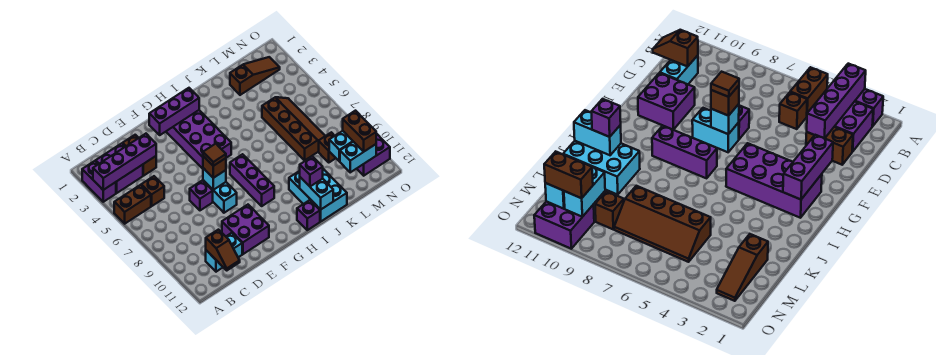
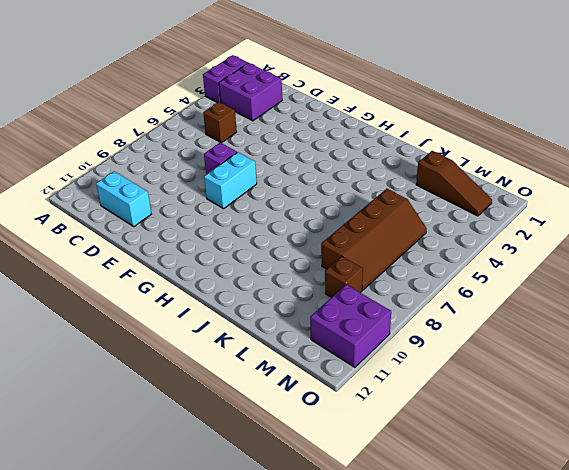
none -> brown 1x2 brick [114,185,151,224]
none -> brown 1x2 brick [123,135,156,176]
none -> purple 2x2 brick [222,205,269,254]

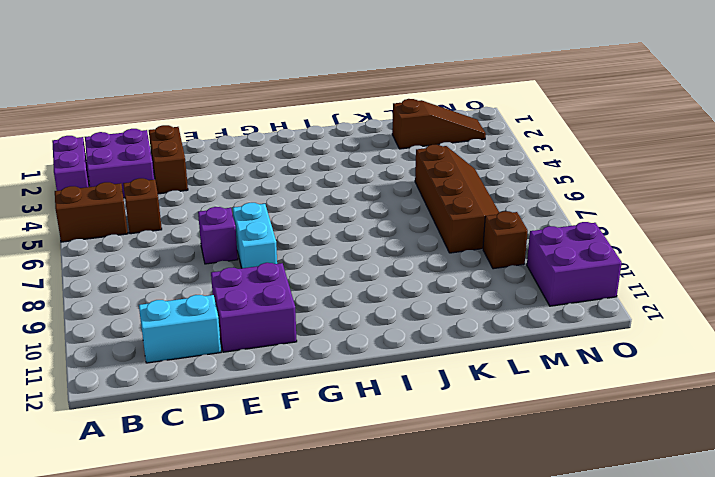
none -> purple 2x4 brick [166,110,231,169]
none -> purple 1x3 brick [230,154,274,206]
none -> purple 1x1 brick [297,200,320,230]

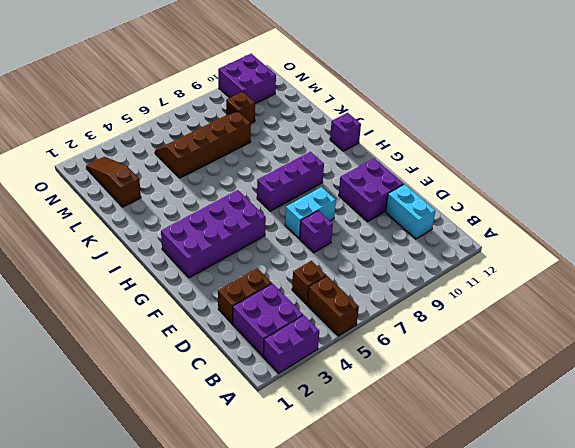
none -> cyan 2x3 brick [289,169,347,221]
none -> purple 1x4 brick [93,134,156,190]
none -> brown 1x2 slope [206,230,240,270]

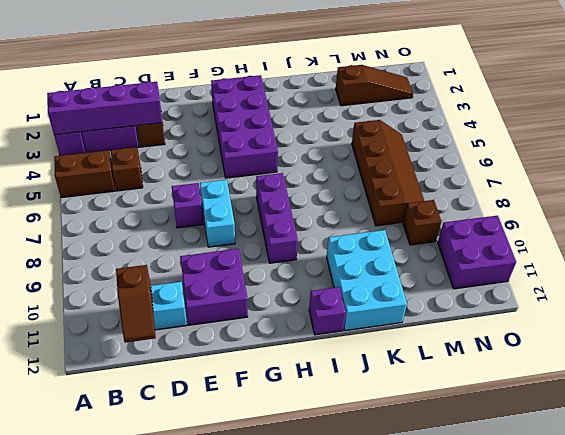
none -> purple 1x3 brick [149,88,199,135]
none -> cyan 1x1 brick [203,168,226,190]
none -> cyan 1x2 brick [300,177,333,210]

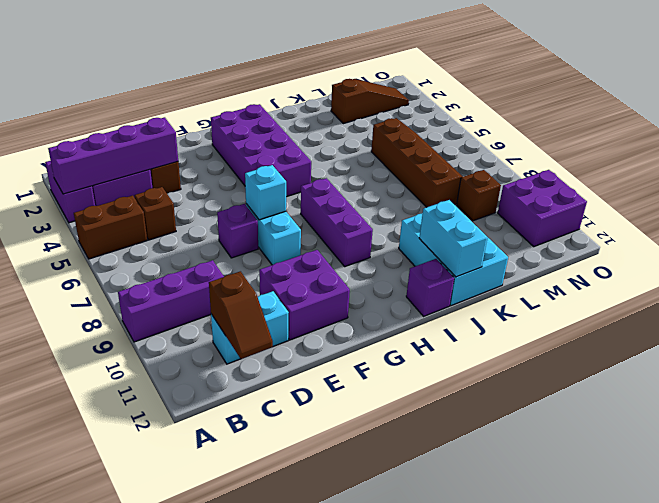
purple 1x3 brick [118,260,224,342] -> purple 1x3 brick moved to [149,88,199,135]
none -> cyan 1x2 brick [329,131,353,162]
none -> cyan 1x2 brick [340,142,376,172]
none -> brown 1x1 brick [203,156,226,178]

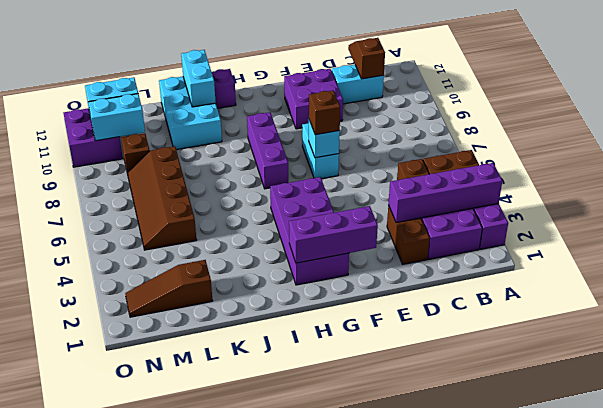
none -> purple 1x1 brick [190,180,213,210]
none -> purple 1x1 brick [300,156,323,186]
none -> brown 1x2 brick [343,111,376,151]

